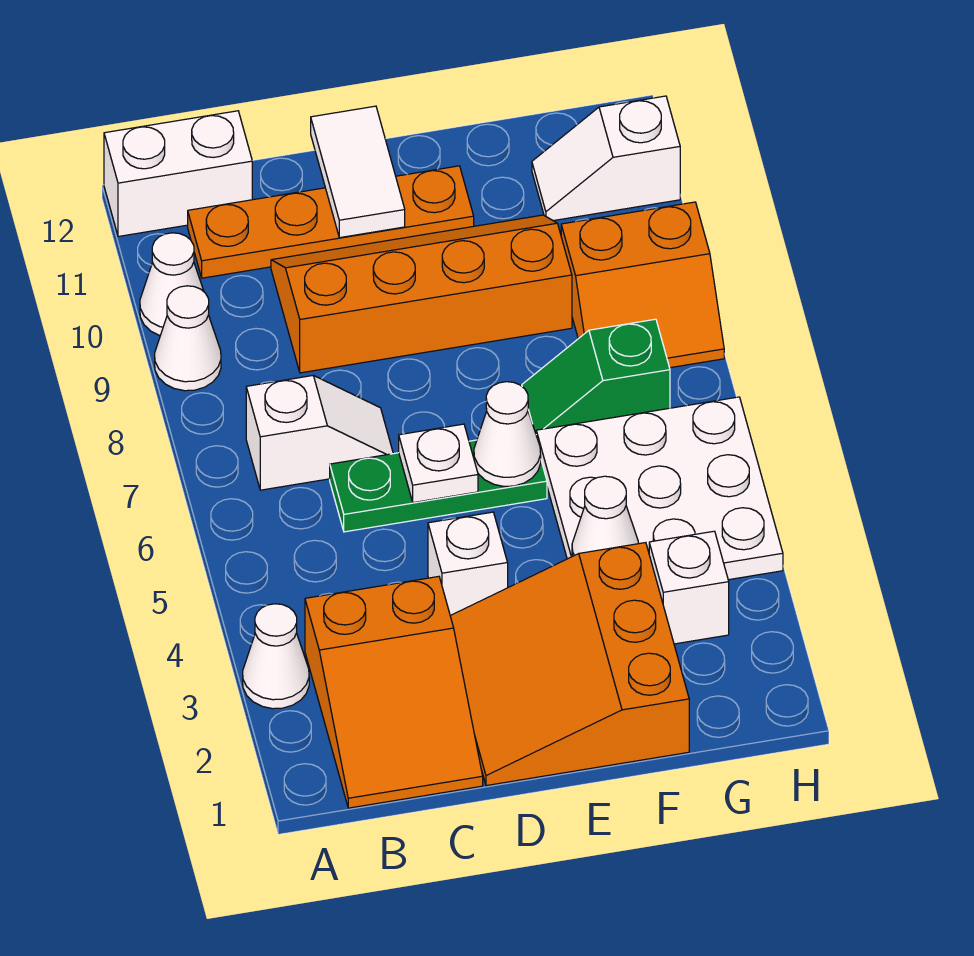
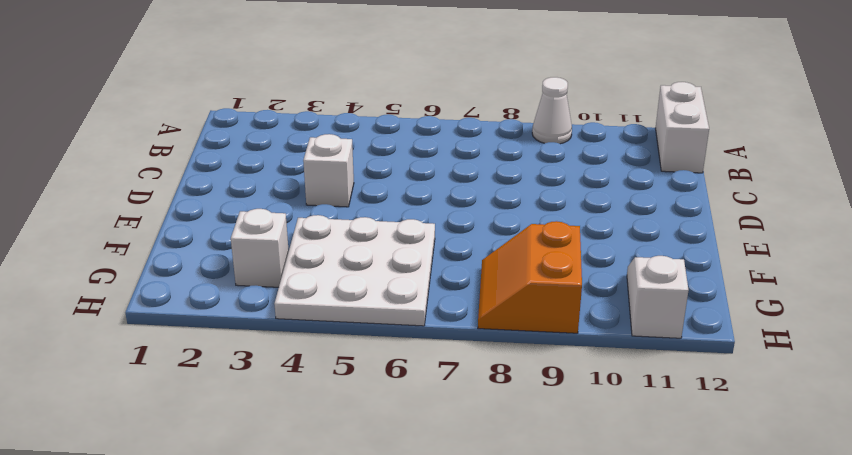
none -> white 1x1 cone [243,604,309,709]
none -> white 1x1 cone [140,233,204,336]
none -> orange 2x3 slope [305,576,483,808]

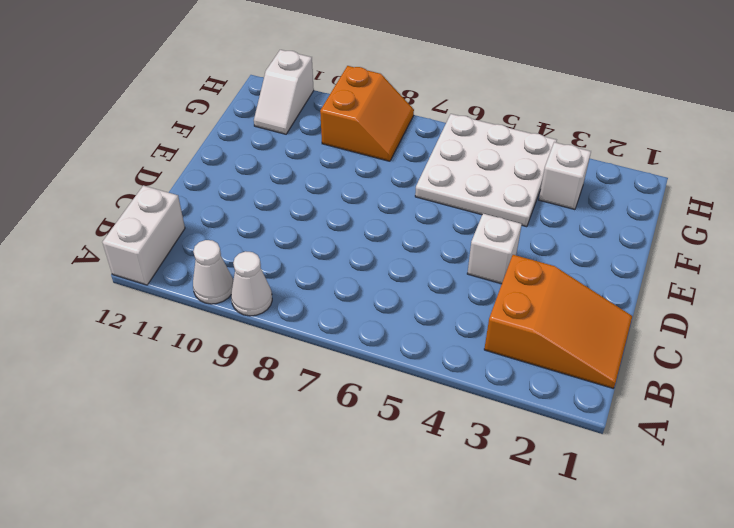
none -> white 1x1 cone [243,604,309,709]
none -> white 1x2 slope [246,375,393,490]
none -> orange 1x4 plate [188,166,474,278]

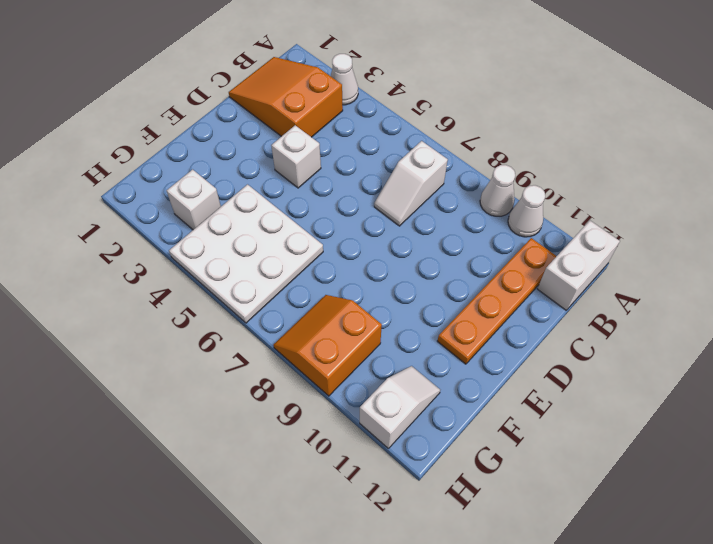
none -> green 1x3 plate [330,440,547,532]
none -> orange 2x4 slope [271,215,572,373]
none -> orange 3x3 slope [450,543,689,786]

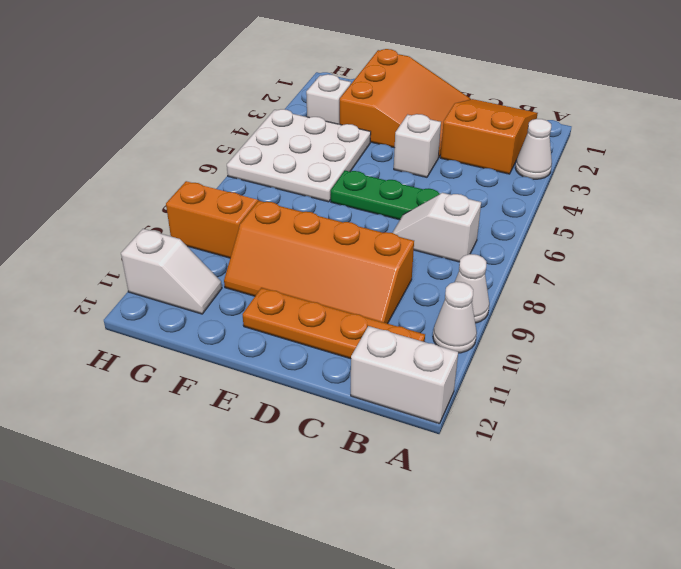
none -> green 1x2 slope [522,319,670,433]
none -> white 1x1 plate [399,424,478,503]
none -> white 1x2 tile [311,106,405,238]

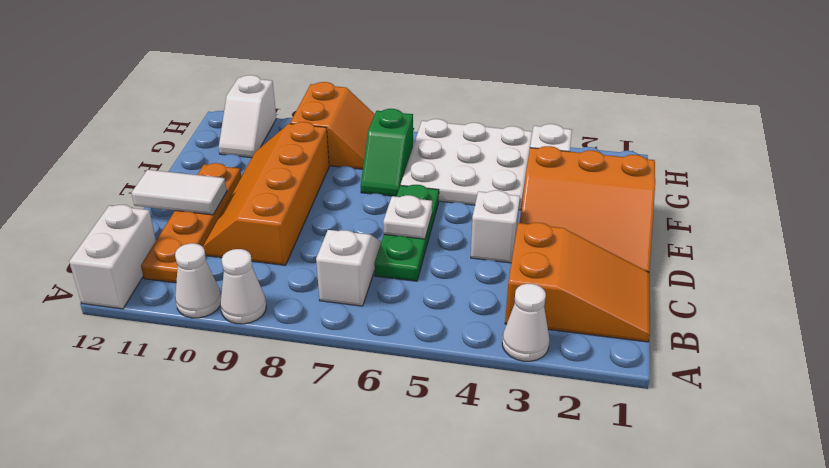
none -> white 1x1 cone [474,382,541,486]
none -> white 1x1 cone [572,476,638,556]

